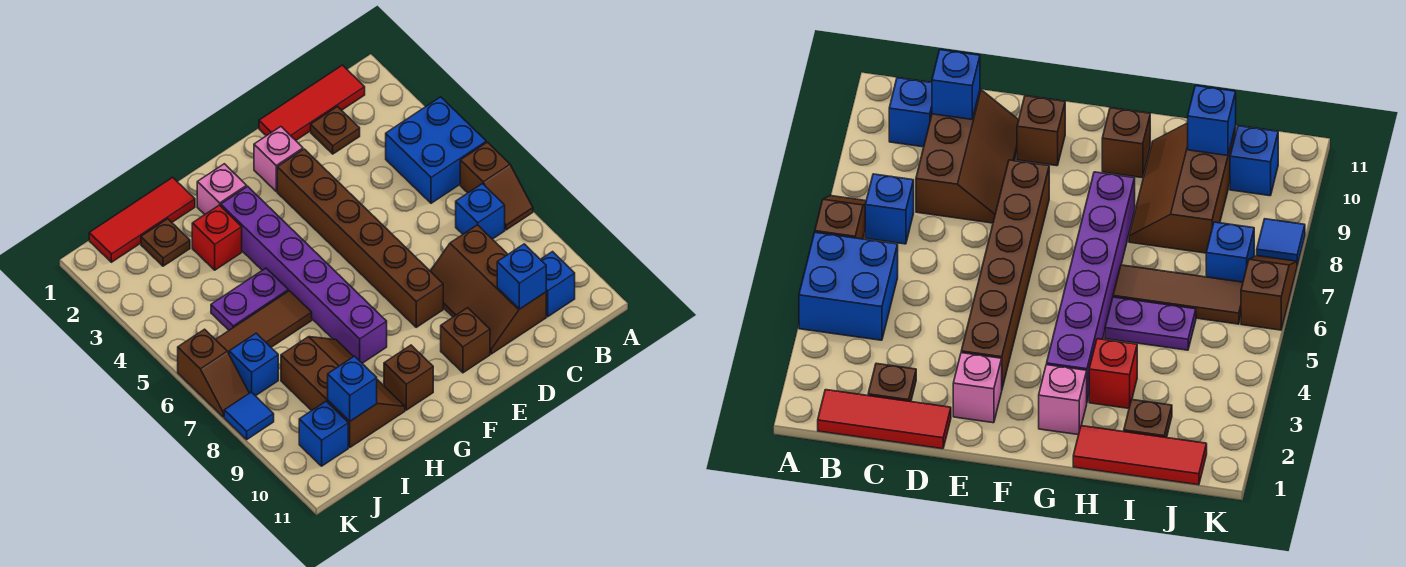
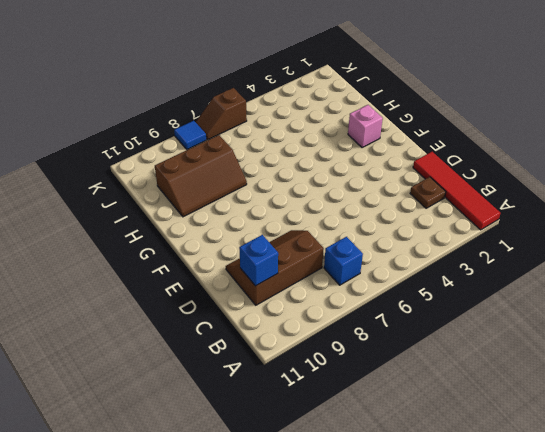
red 1x4 tile [413,152,501,230] -> red 1x3 tile [259,65,365,140]
none -> blue 2x2 brick [386,97,486,203]
none -> brown 1x2 slope [460,142,533,230]
none -> blue 1x1 brick [540,252,575,317]

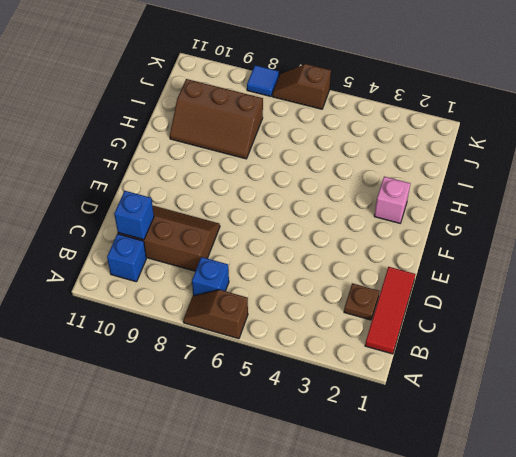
none -> blue 2x2 brick [386,97,486,203]
none -> pink 1x1 brick [254,127,303,191]
none -> brown 1x6 brick [277,149,443,327]

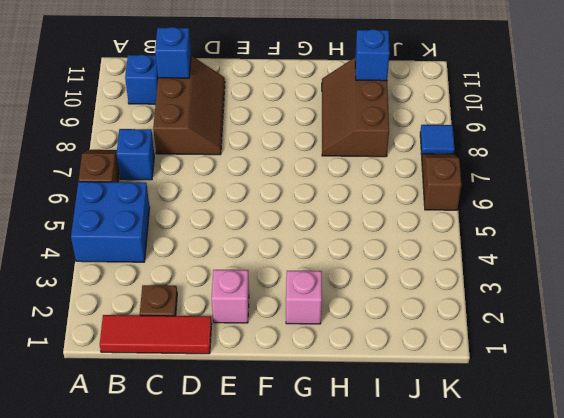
none -> brown 1x6 brick [277,149,443,327]
none -> brown 1x1 brick [441,308,490,373]
none -> purple 1x6 brick [221,186,387,363]

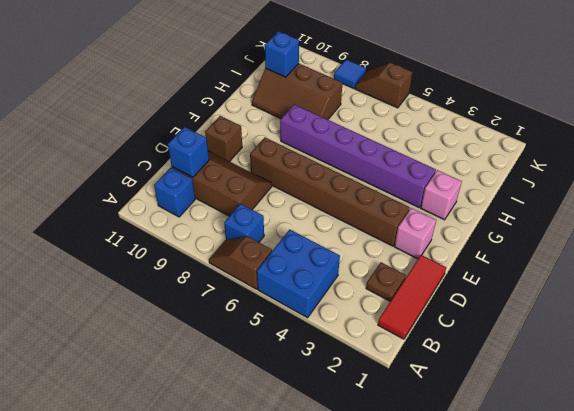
none -> brown 1x1 brick [384,345,433,410]
none -> red 1x3 tile [89,177,195,262]
none -> red 1x1 brick [192,205,242,270]

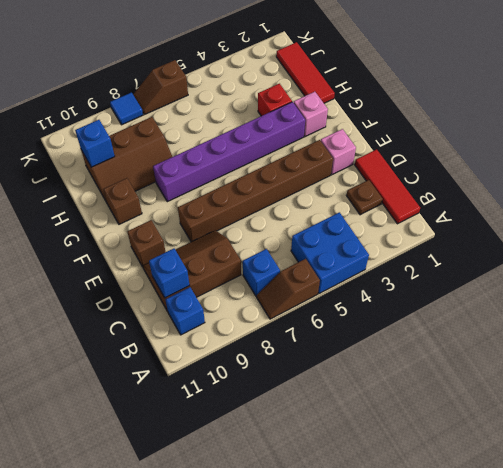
none -> purple 1x2 plate [211,268,288,330]
none -> brown 1x3 tile [215,291,312,353]
none -> brown 1x1 plate [141,219,190,266]

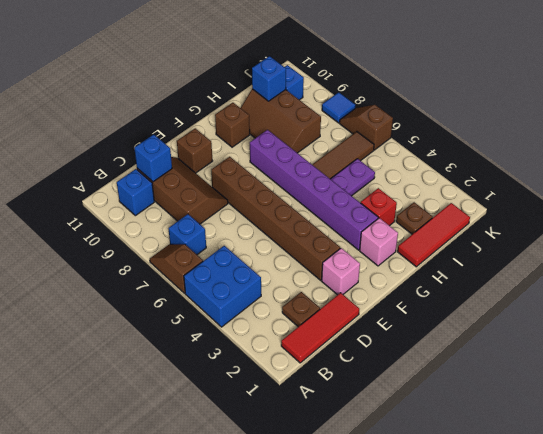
none -> blue 1x1 brick [229,333,278,396]

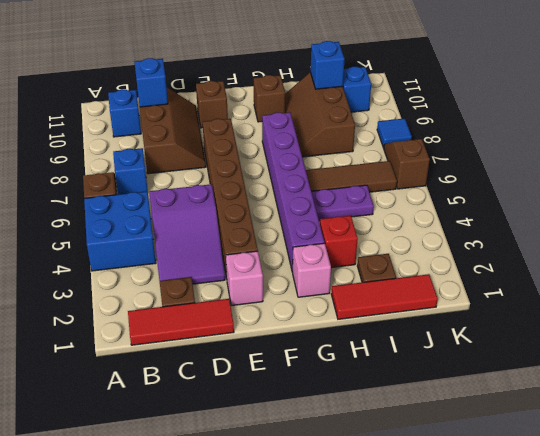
purple 2x3 slope [149,184,225,284] -> none
none -> blue 1x1 brick [229,333,278,396]

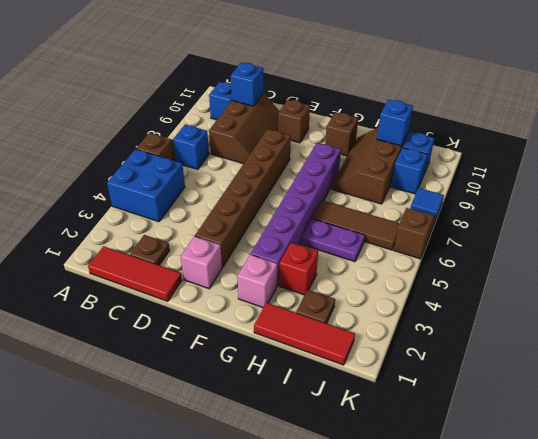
blue 1x1 brick [391,148,427,194] -> blue 1x1 brick moved to [229,333,278,396]

